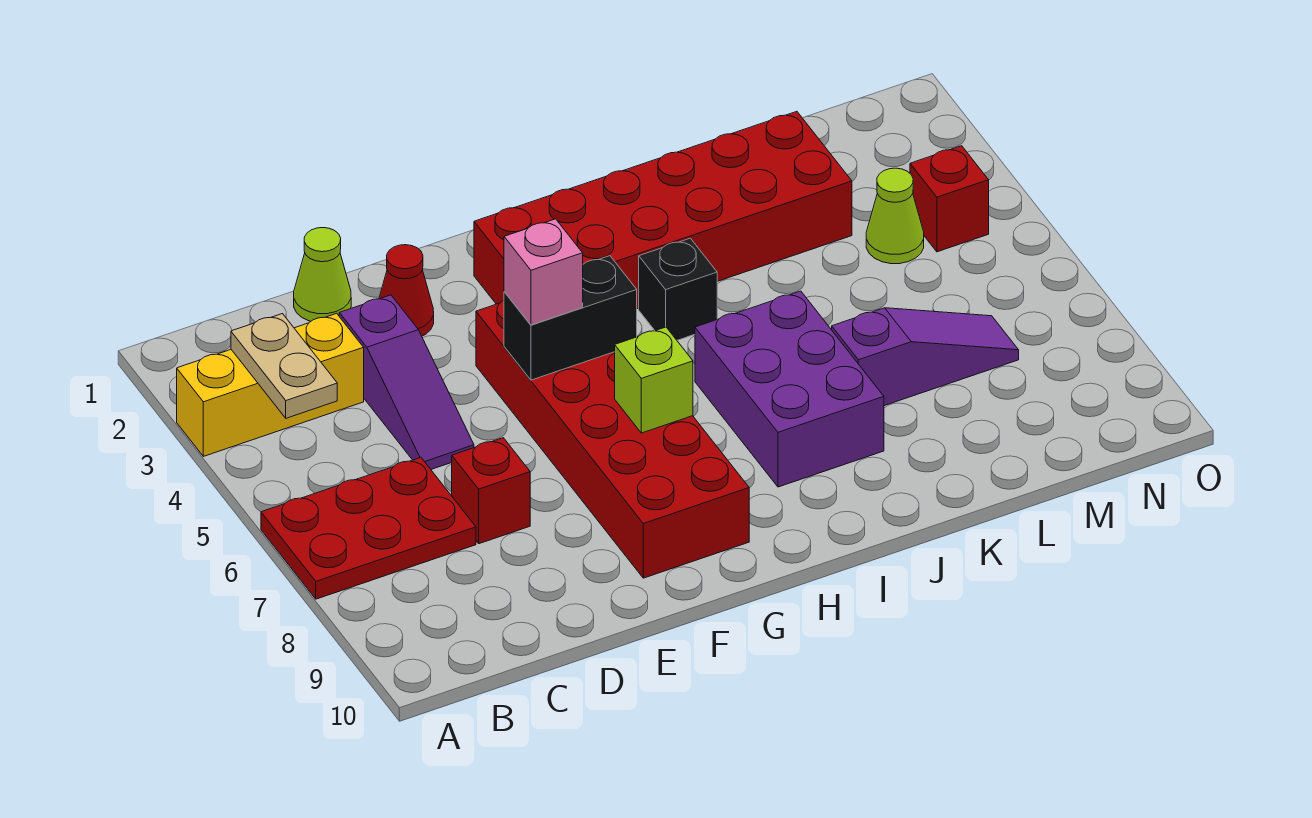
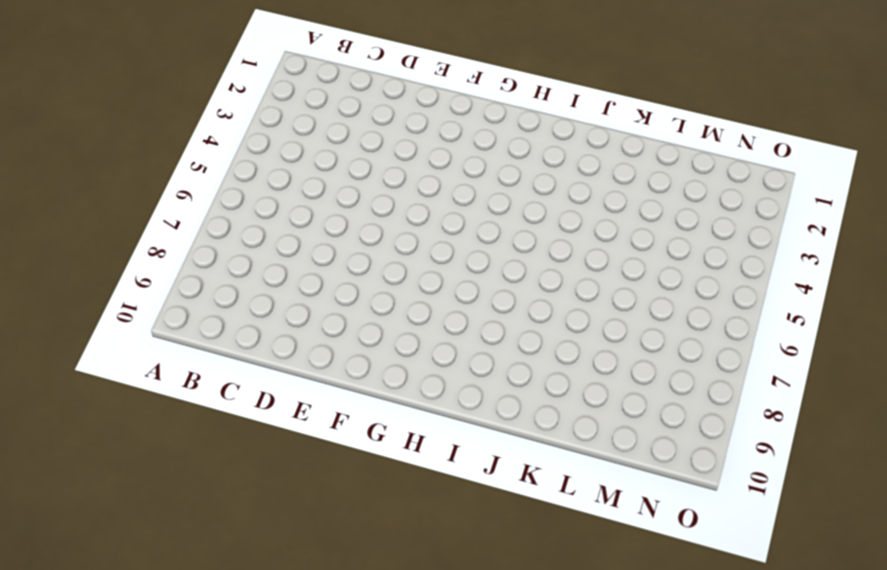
none -> yellow 1x3 brick [177,313,364,456]
none -> red 2x3 plate [261,457,476,599]
none -> lime 1x1 cone [294,228,351,321]

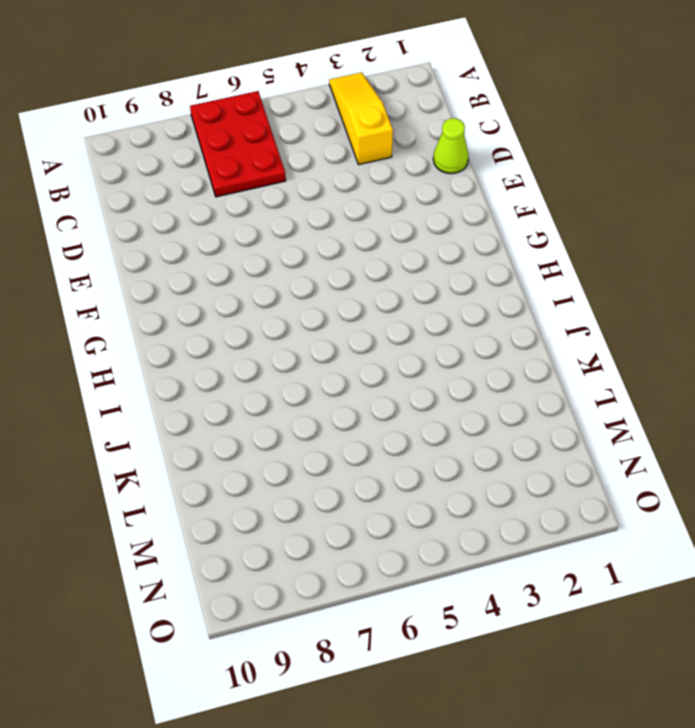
yellow 1x3 slope [329,73,393,165] -> yellow 1x3 brick [177,313,364,456]
none -> purple 1x3 slope [339,295,474,469]
none -> red 1x1 brick [452,438,530,544]
none -> red 1x1 cone [379,245,434,336]

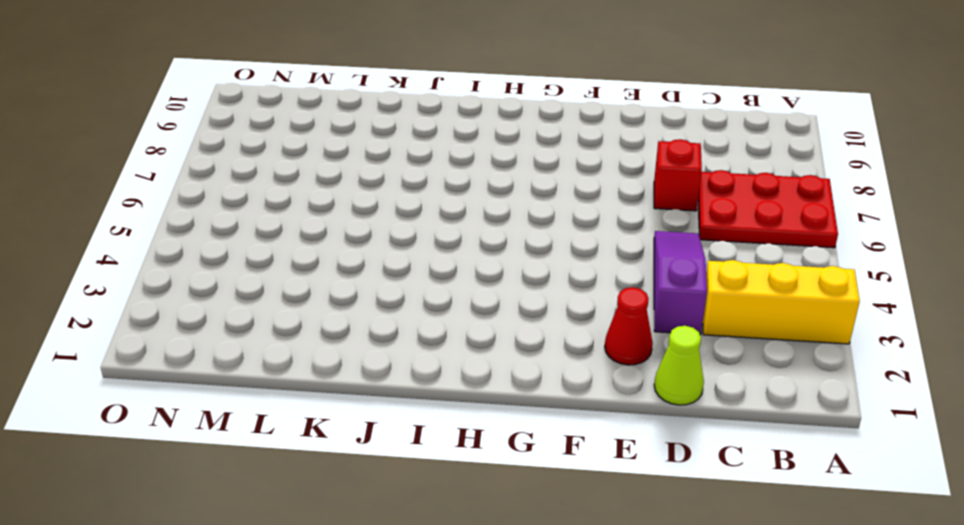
none -> red 2x6 brick [476,300,749,578]
none -> red 2x6 brick [474,112,852,309]
none -> black 1x1 brick [639,238,717,340]

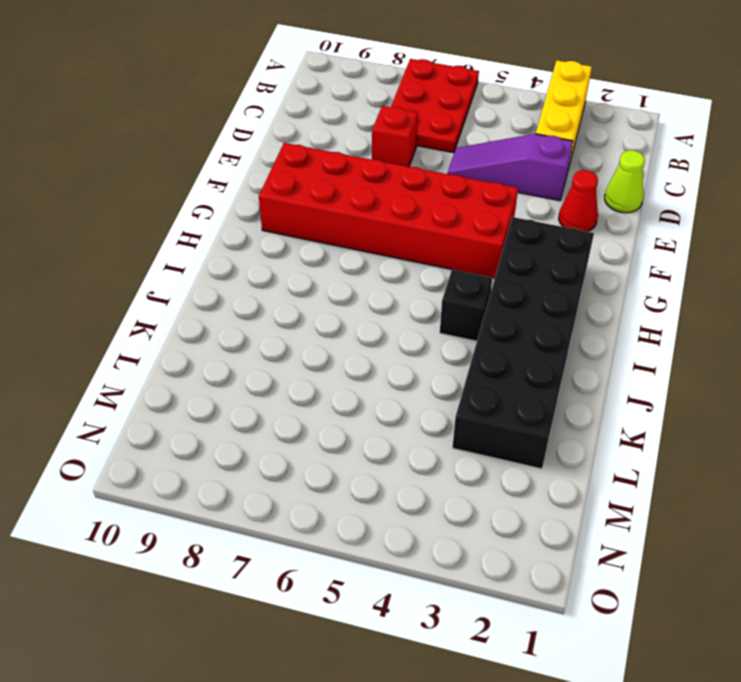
black 2x6 brick [452,217,594,469] -> red 2x6 brick [474,112,852,309]
none -> purple 2x3 brick [695,291,884,487]
none -> purple 1x3 slope [832,308,1019,406]
none -> lime 1x1 cone [866,168,924,264]

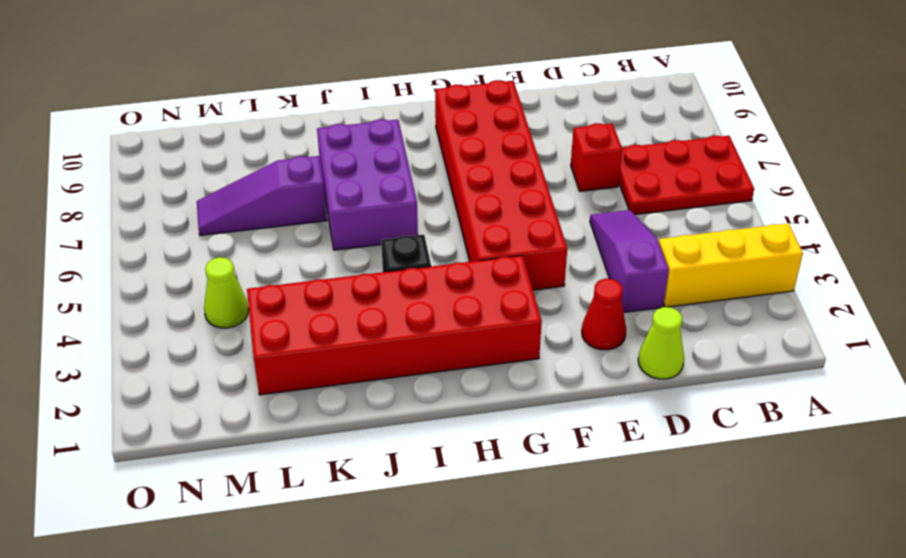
none -> red 1x1 brick [910,146,989,252]
none -> tan 1x2 plate [231,314,337,418]
none -> black 1x2 brick [504,256,637,380]

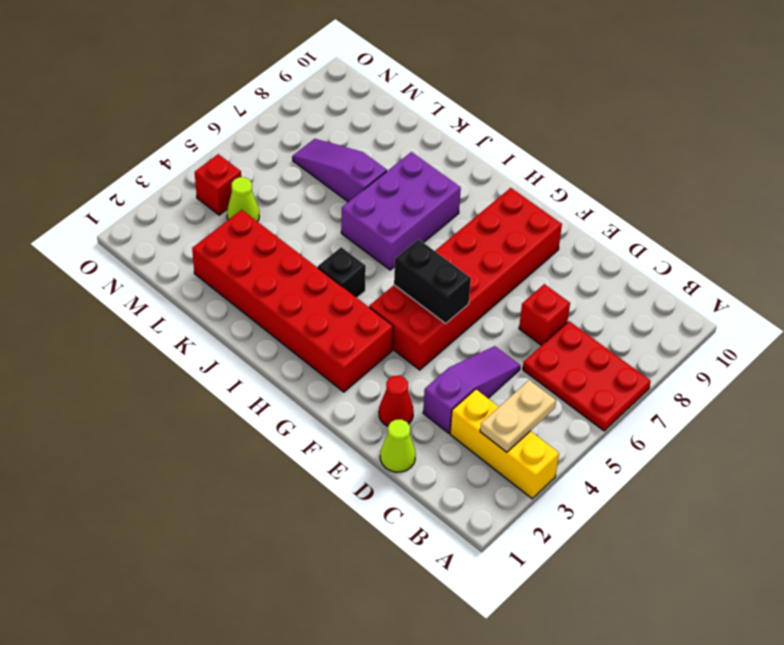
none -> lime 1x1 brick [615,327,693,433]
none -> pink 1x1 brick [504,219,583,325]

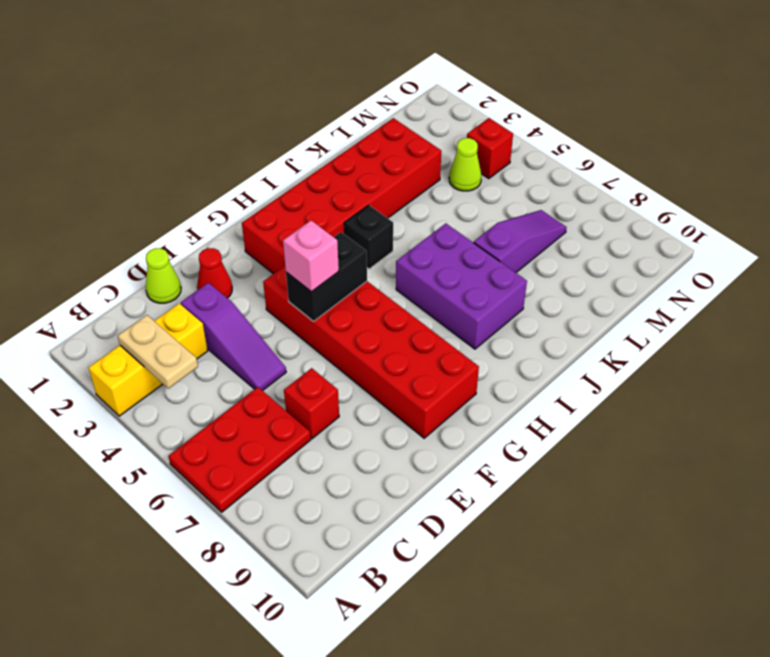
none -> lime 1x1 brick [615,327,693,433]

